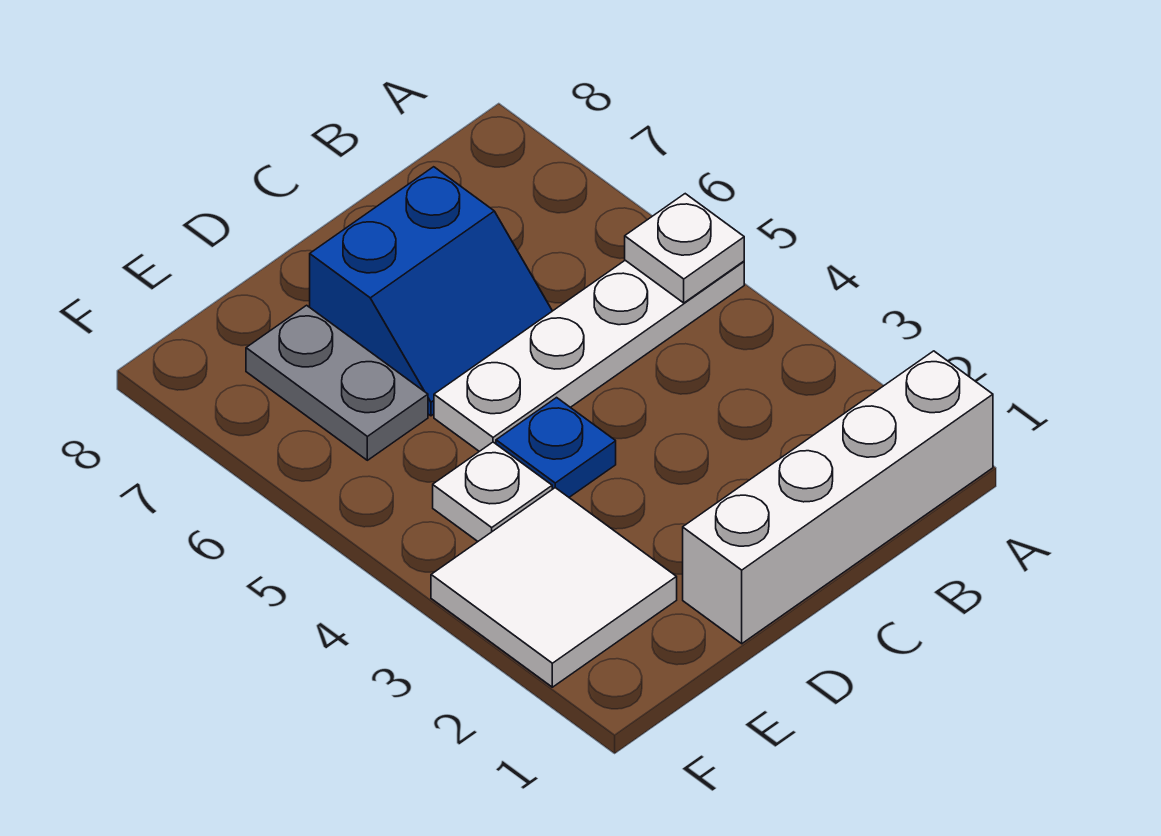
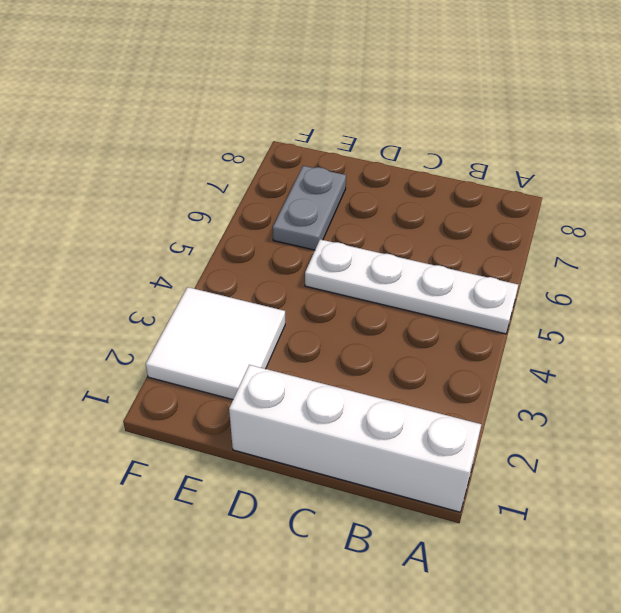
none -> blue 2x2 slope [310,167,552,416]
none -> blue 1x1 plate [496,398,616,497]

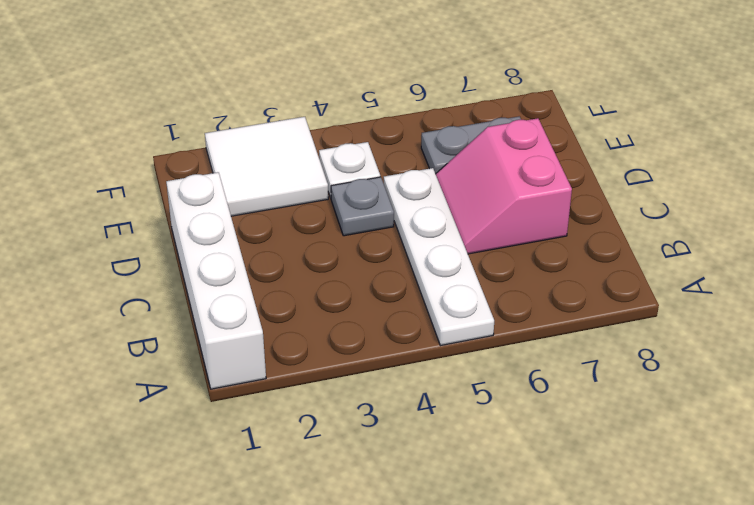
pink 2x2 slope [436,118,572,254] -> blue 2x2 slope [310,167,552,416]
grey 1x1 plate [331,177,394,236] -> blue 1x1 plate [496,398,616,497]
none -> white 1x1 plate [625,194,744,303]

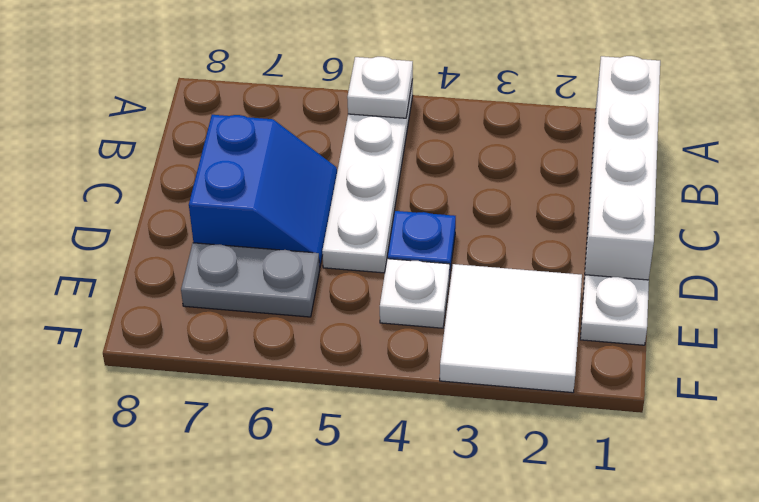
white 1x1 plate [580,275,649,345] -> none

